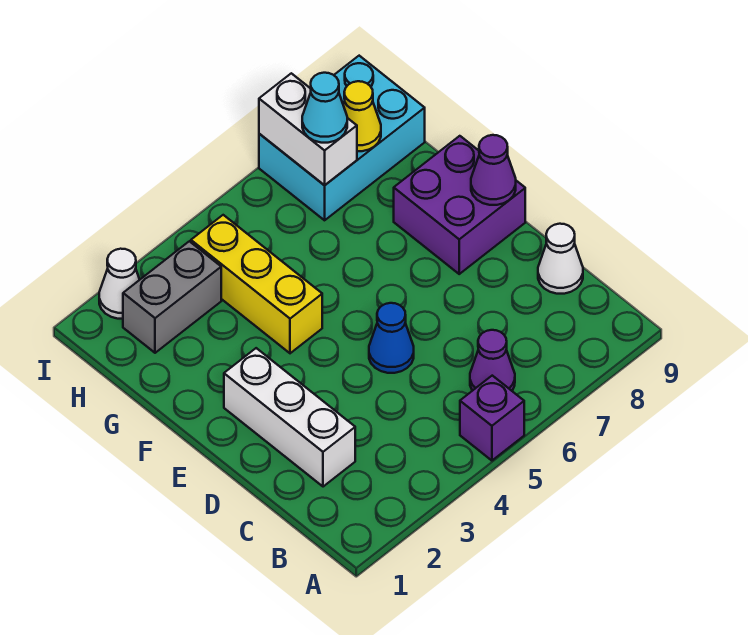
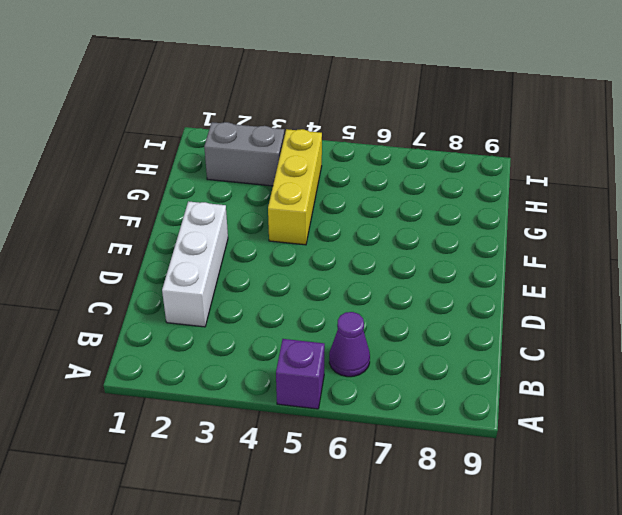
none -> white 1x1 cone [538,224,583,294]
none -> blue 1x1 cone [369,303,414,373]
none -> purple 2x2 brick [394,136,525,274]

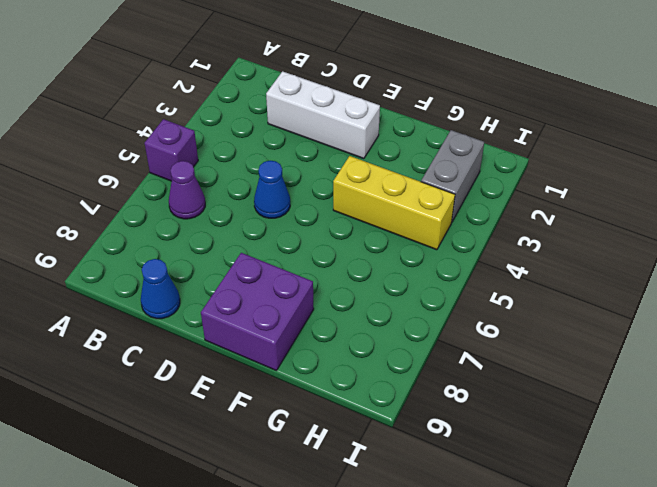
blue 1x1 cone [141,259,180,319] -> white 1x1 cone [538,224,583,294]
none -> cyan 2x3 brick [259,56,425,220]
none -> white 1x1 cone [99,249,140,319]
none -> purple 1x1 cone [471,135,516,205]

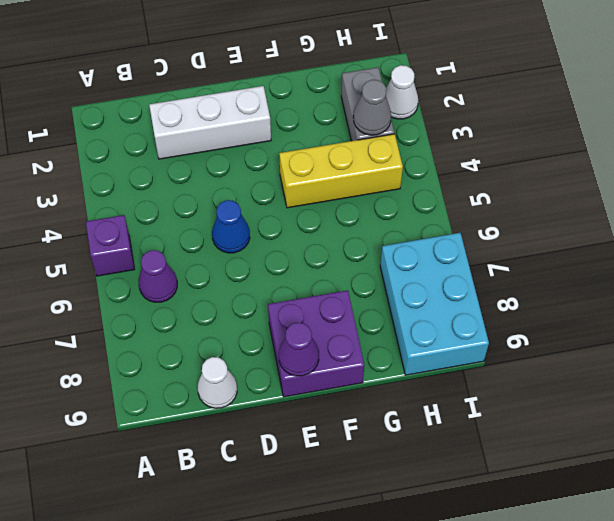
grey 1x1 cone [353,80,391,135] -> none
none -> white 1x2 brick [259,73,357,185]
none -> yellow 1x1 cone [343,81,381,151]
none -> cyan 1x1 cone [302,73,347,143]

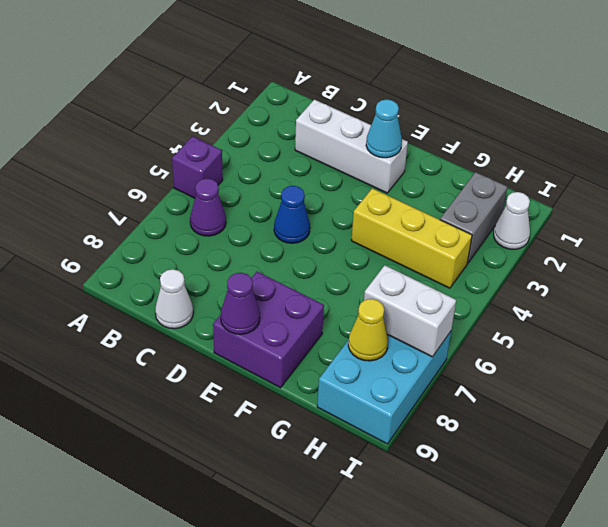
cyan 1x1 cone [366,99,402,158] -> cyan 1x1 cone moved to [302,73,347,143]

